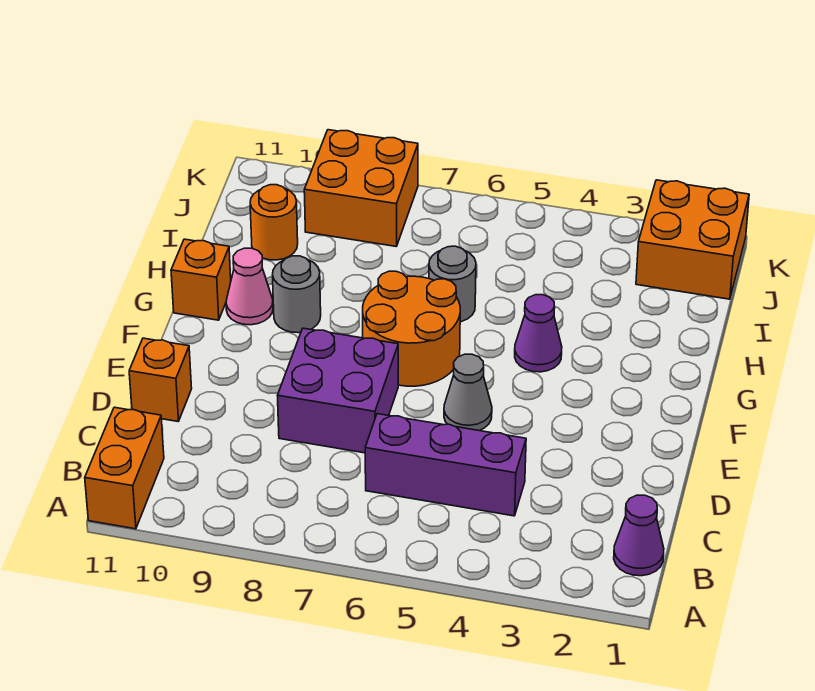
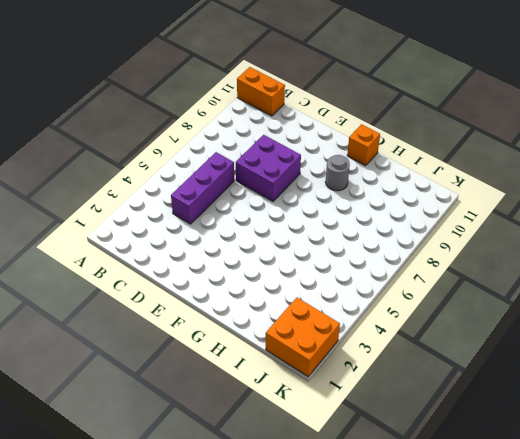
none -> purple 1x1 cone [614,495,664,576]
none -> orange 1x1 brick [129,338,192,421]
none -> grey 1x1 cone [444,354,492,431]

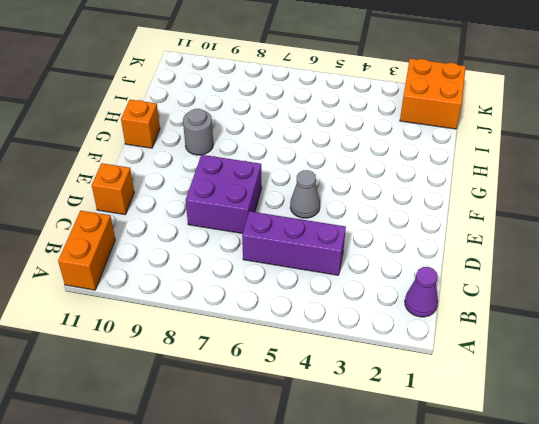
none -> orange 2x2 round brick [363,271,460,386]
none -> purple 1x1 cone [515,295,562,372]
none -> pink 1x1 cone [226,248,273,325]

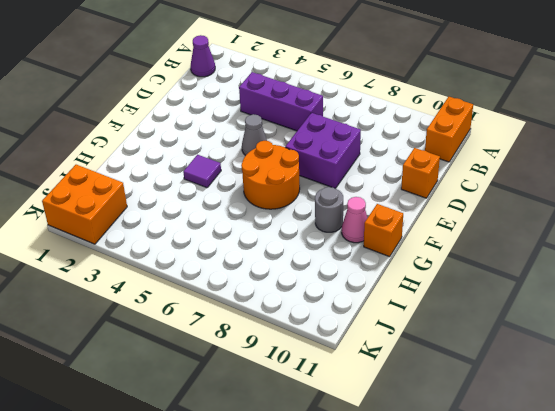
purple 1x1 tile [183,155,221,188] -> purple 1x1 cone [515,295,562,372]
none -> grey 1x1 round brick [429,246,476,322]
none -> orange 1x1 round brick [250,185,298,260]
none -> orange 2x2 brick [304,130,418,246]

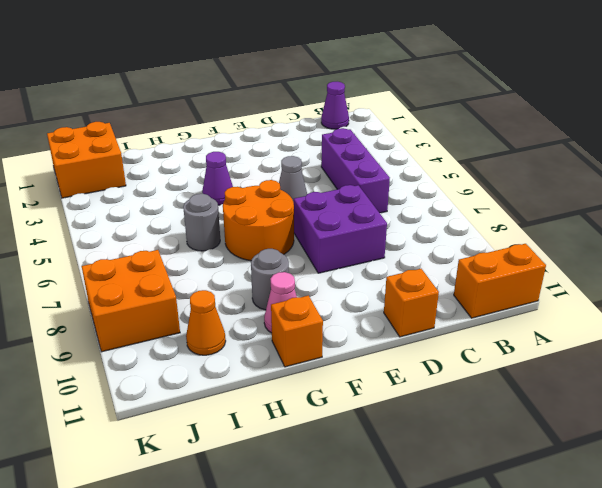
orange 1x1 cone [186,290,226,355] -> orange 1x1 round brick [250,185,298,260]

